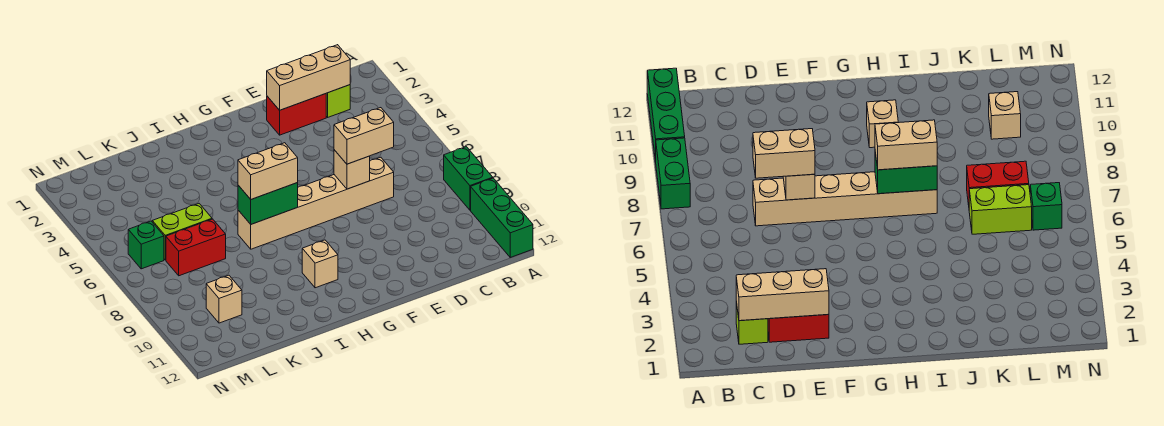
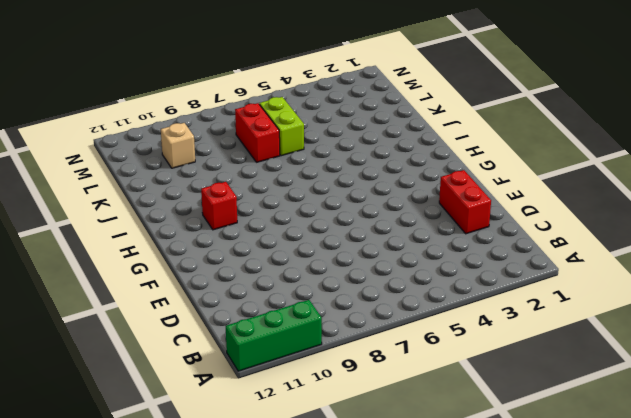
red 1x1 brick [201,182,237,230] -> tan 1x1 brick [302,240,338,288]
none -> green 1x2 brick [444,147,493,210]
none -> lime 1x1 brick [326,85,350,117]
none -> tan 1x6 brick [238,157,394,249]

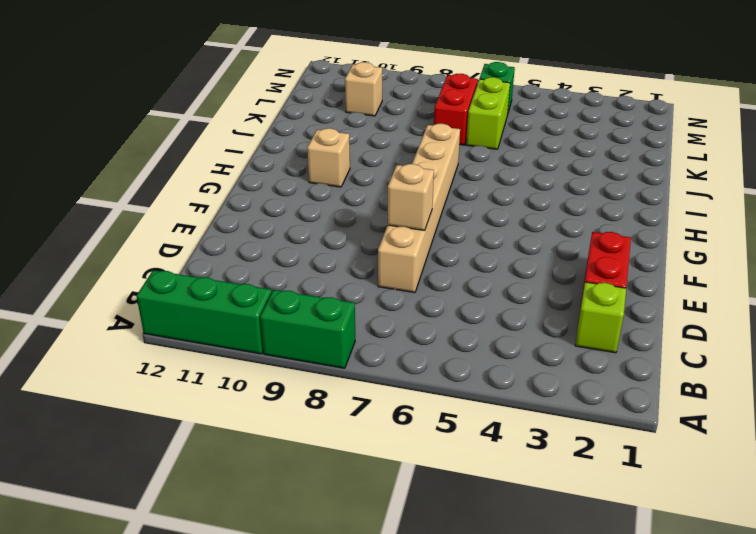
none -> tan 1x3 brick [267,45,350,110]
none -> green 1x2 brick [238,183,298,224]
none -> tan 1x2 brick [334,108,394,164]

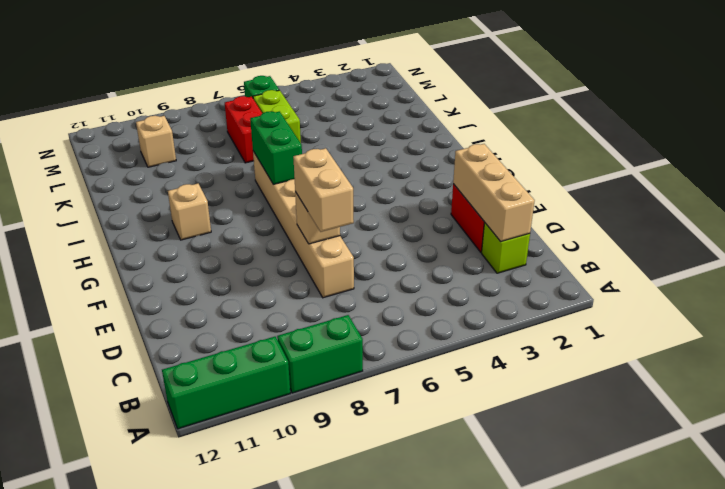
none -> tan 1x2 brick [238,143,298,199]

